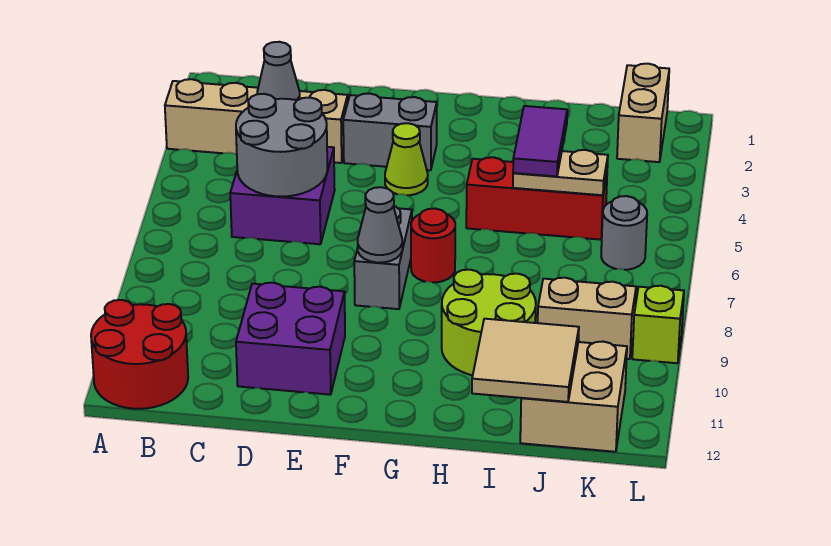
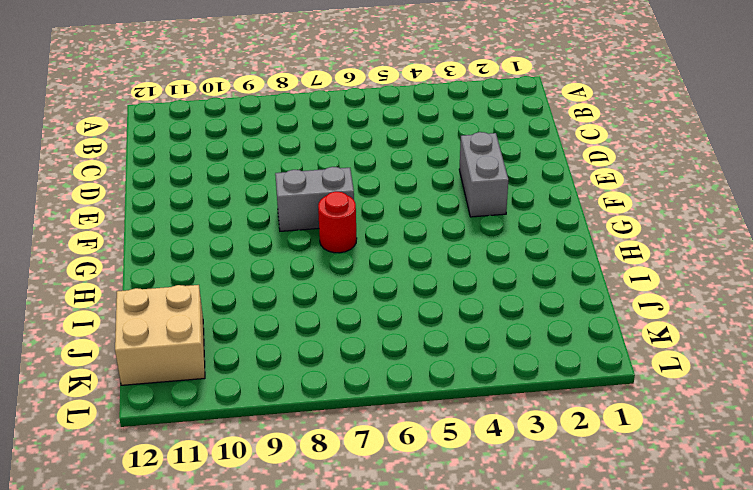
none -> tan 1x4 brick [165,79,348,163]
none -> red 2x2 round brick [91,300,188,409]
none -> purple 2x2 brick [230,147,335,244]

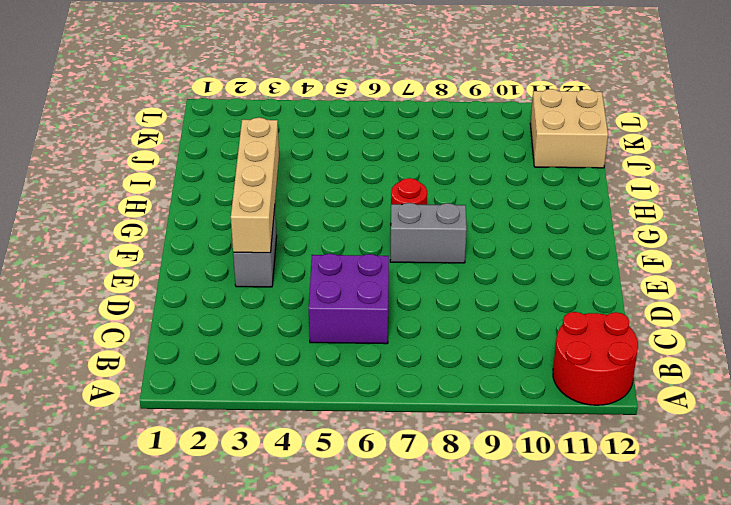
tan 1x4 brick [231,118,279,253] -> tan 1x4 brick moved to [165,79,348,163]
none -> purple 2x2 brick [236,283,345,395]
none -> lime 1x1 cone [385,123,428,195]
none -> red 1x3 brick [466,157,607,240]

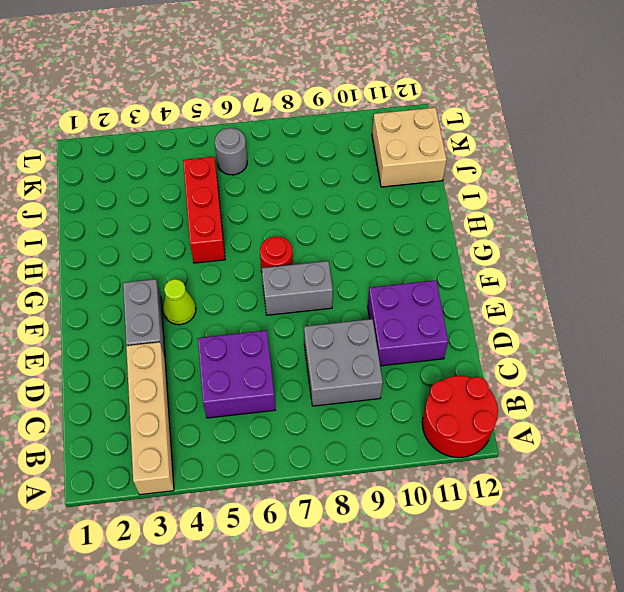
grey 2x2 brick [304,319,383,406] -> none
none -> lime 2x2 round brick [442,270,536,375]
none -> tan 1x2 brick [538,278,636,359]
none -> tan 1x2 brick [617,64,669,162]

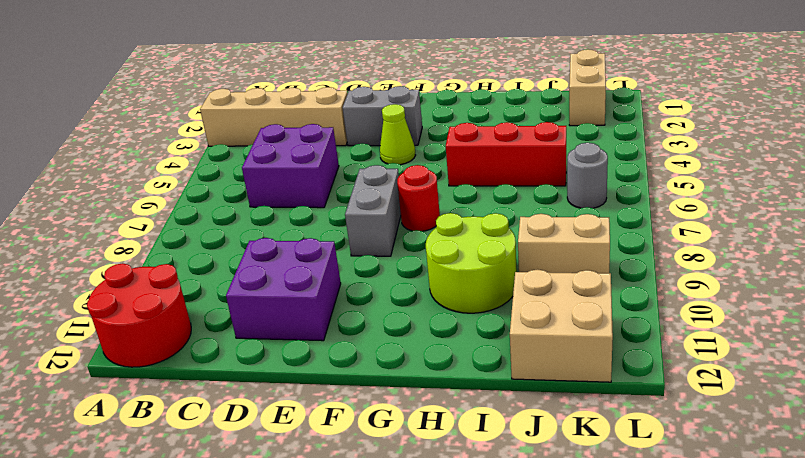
none -> lime 1x1 brick [632,286,684,363]
none -> grey 1x1 cone [257,42,300,100]
none -> grey 2x2 round brick [236,94,327,197]

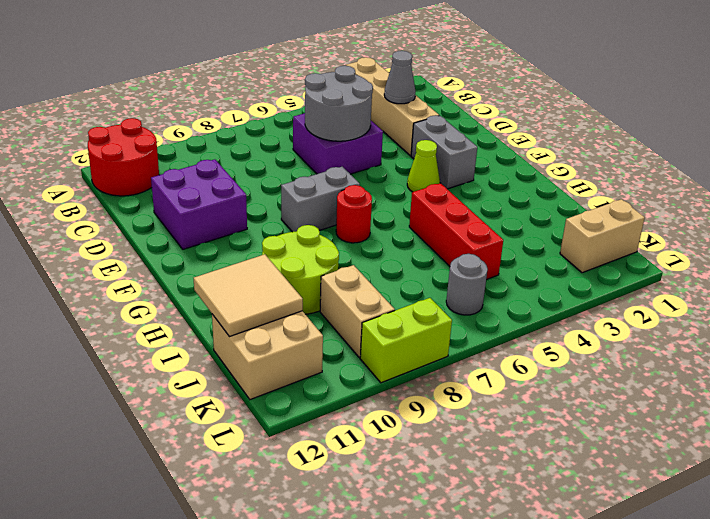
lime 1x2 brick [360,298,452,383] -> lime 1x1 brick [632,286,684,363]
none -> grey 1x1 cone [358,187,402,263]
none -> tan 1x2 plate [513,150,608,195]
none -> purple 1x2 tile [513,106,567,176]

